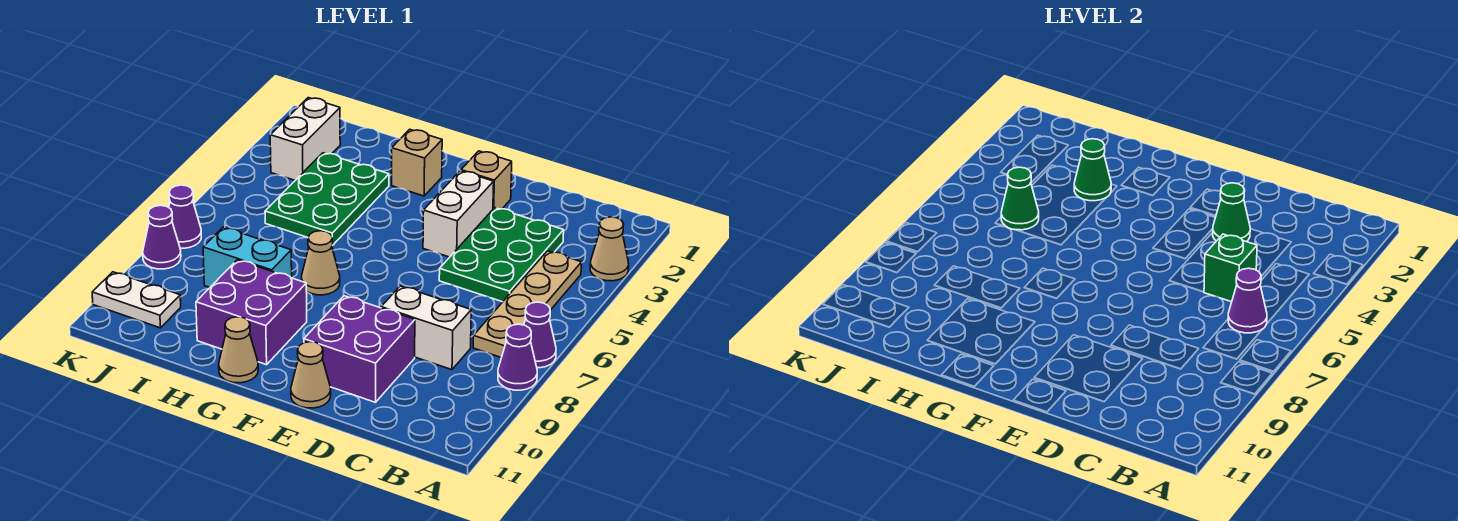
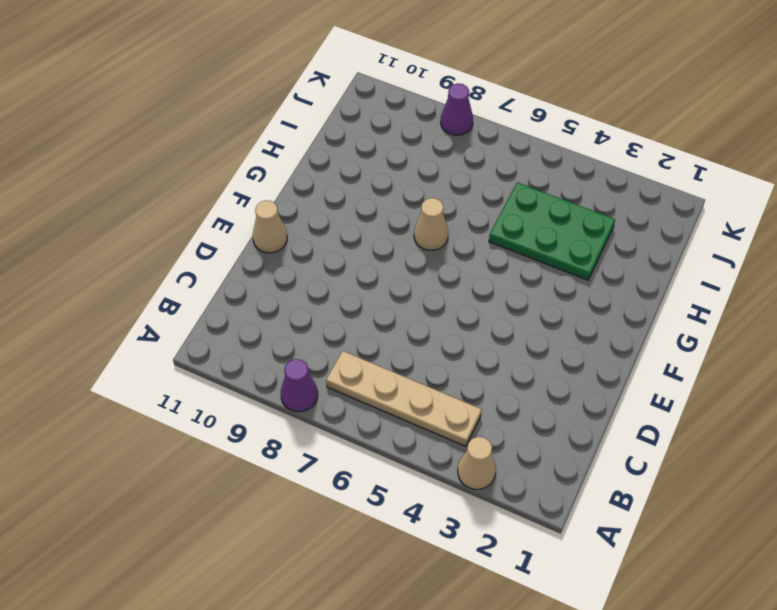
none -> purple 1x1 cone [524,302,556,368]
none -> green 2x3 plate [439,208,564,302]
none -> white 1x2 brick [381,286,471,370]

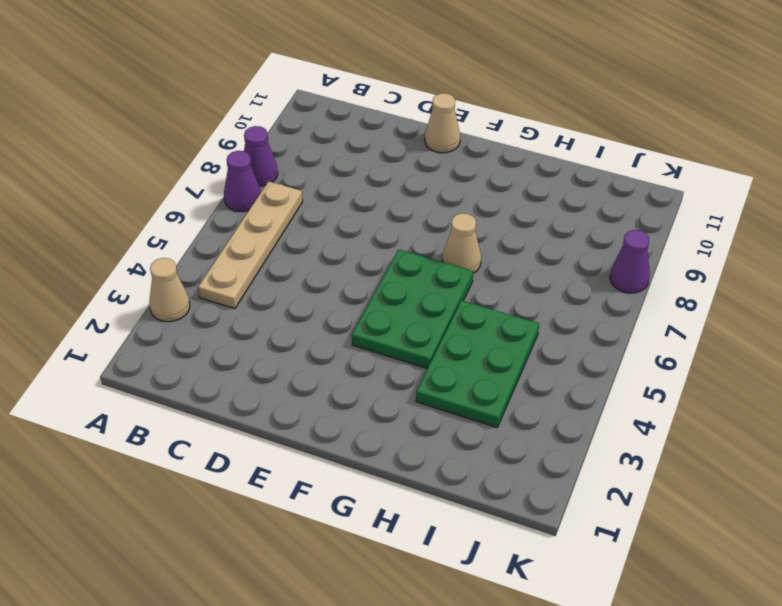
green 2x3 plate [352,249,473,368] -> green 2x3 plate moved to [439,208,564,302]
none -> white 1x2 brick [381,286,471,370]
none -> purple 2x2 brick [304,296,415,402]
none -> tan 1x1 brick [461,151,512,209]

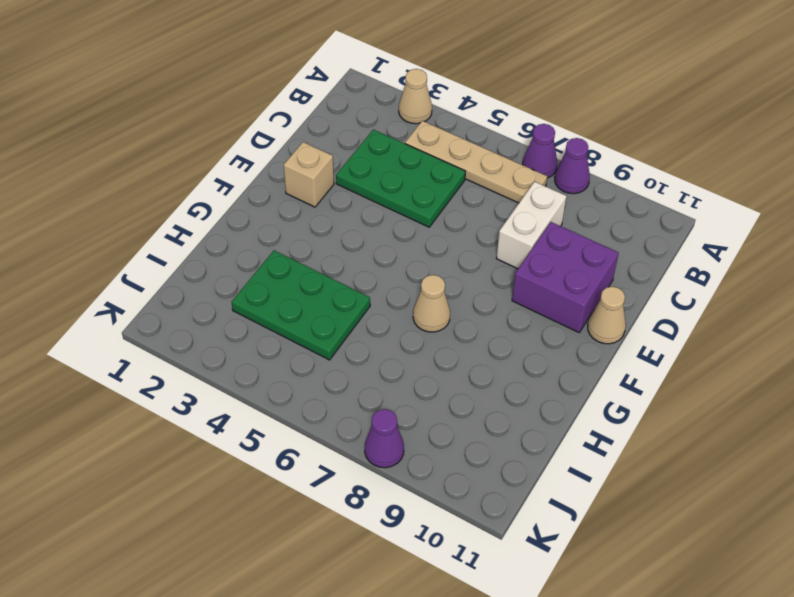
none -> white 1x2 brick [423,171,494,257]
none -> tan 1x1 brick [392,129,442,196]
none -> purple 2x2 brick [196,260,307,365]

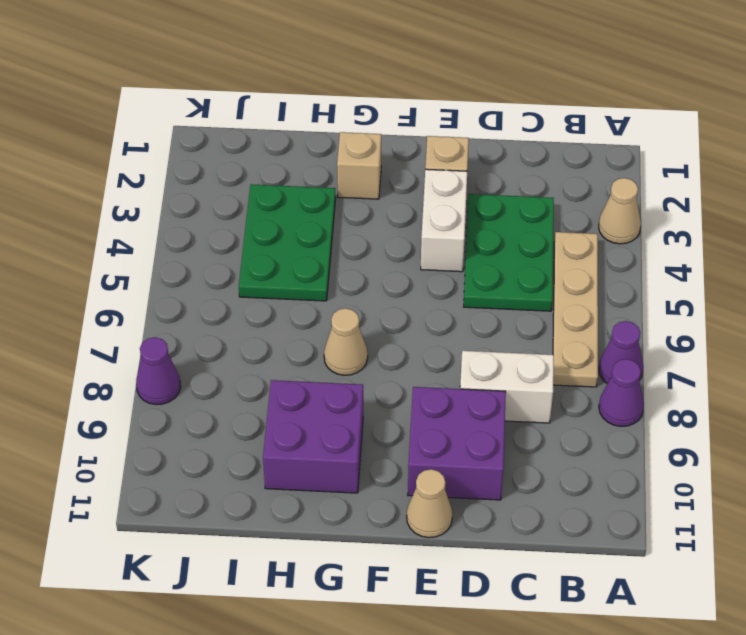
none -> tan 1x1 cone [219,317,258,383]
none -> cyan 1x2 brick [203,227,292,287]
none -> white 1x2 brick [270,98,340,180]

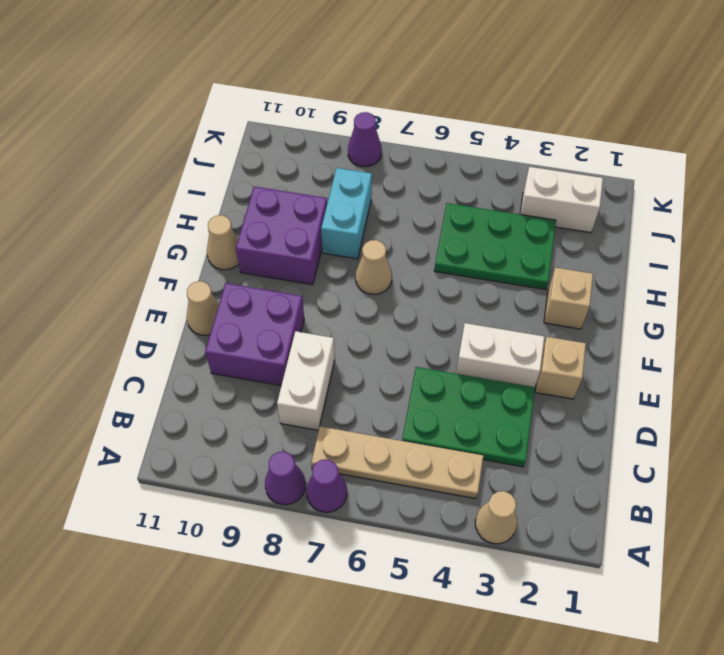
none -> white 1x2 plate [92,272,181,328]
none -> purple 1x1 cone [169,185,201,248]
none -> purple 1x1 cone [1228,268,1267,333]

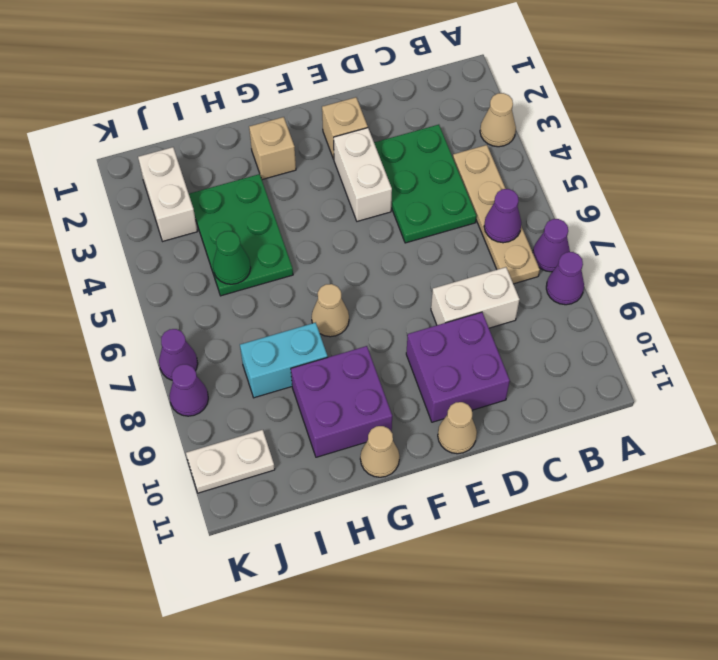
none -> green 1x1 brick [1204,234,1257,302]
none -> green 1x1 cone [1213,183,1250,242]
none -> green 1x1 cone [1074,139,1111,201]

